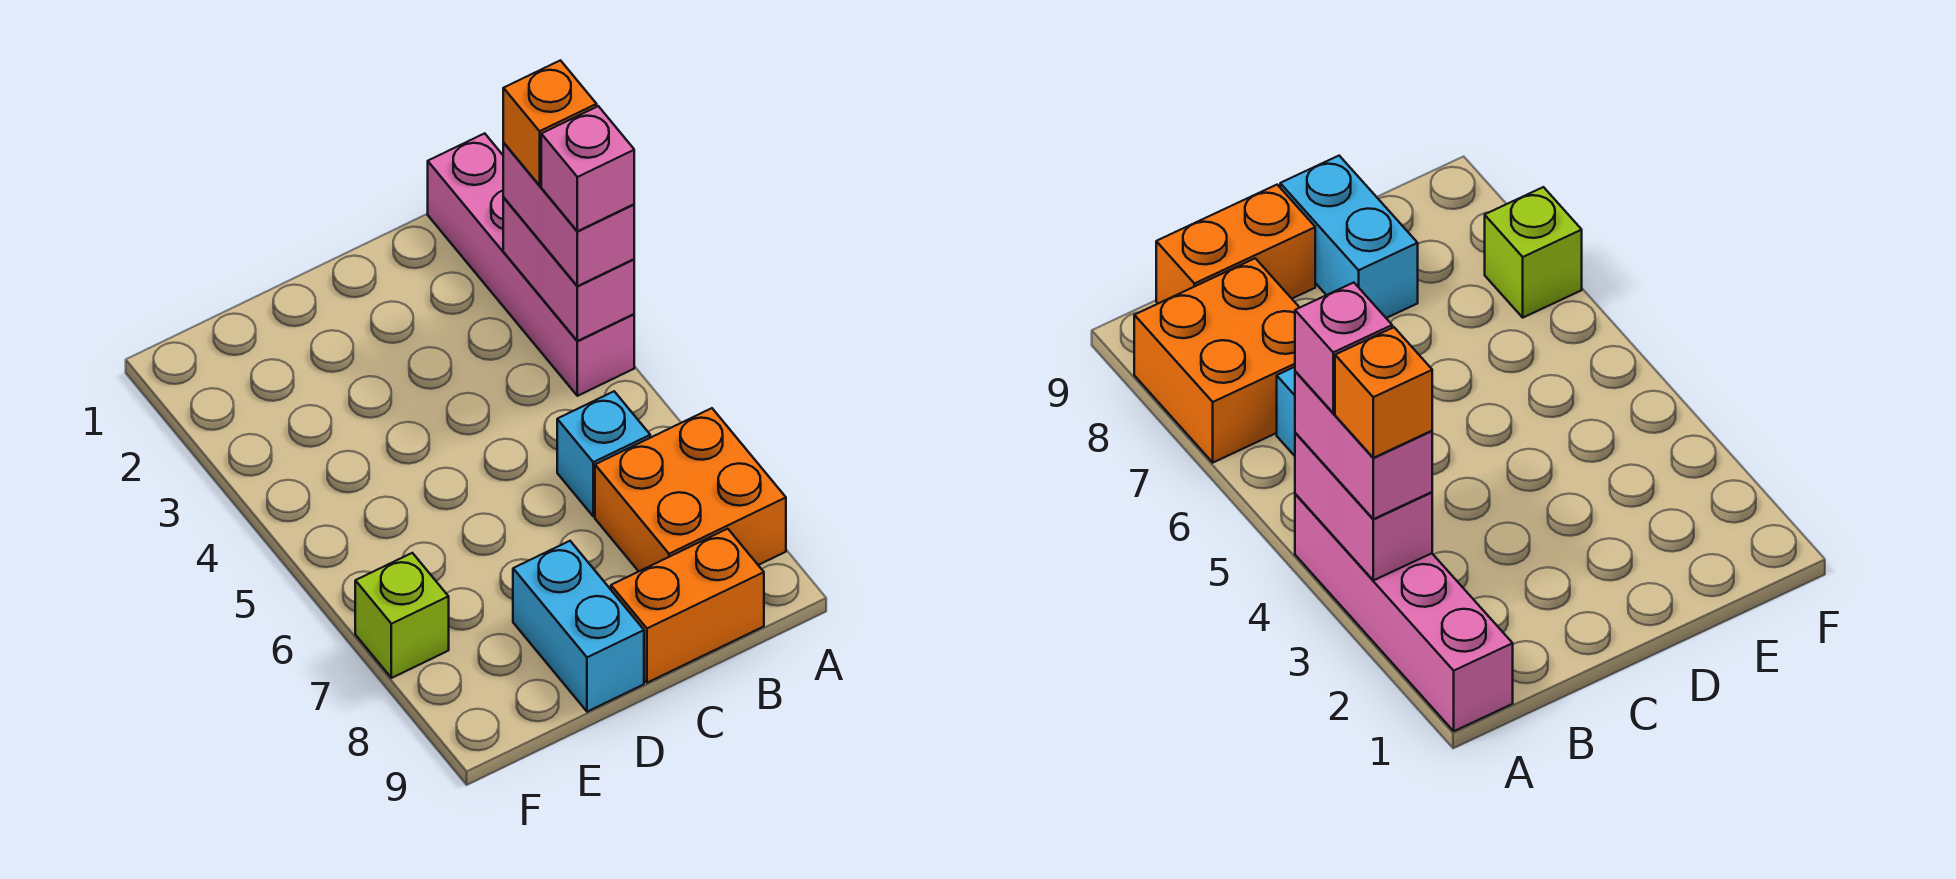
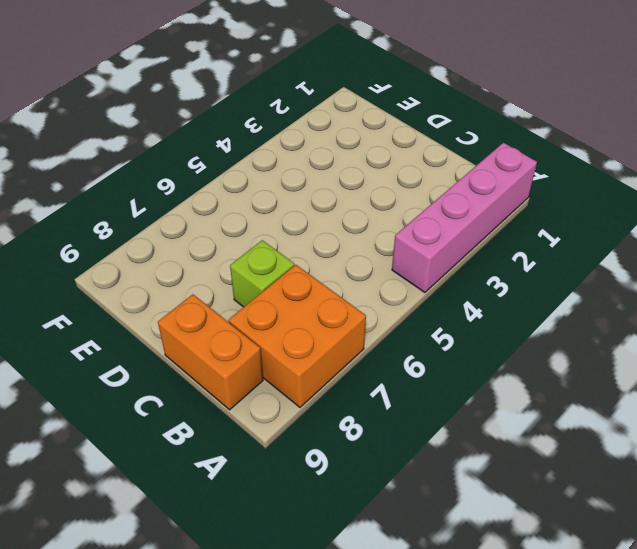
lime 1x1 brick [230,240,294,307] -> lime 1x1 brick moved to [355,553,449,678]
none -> cyan 1x1 brick [557,392,650,516]
none -> cyan 1x2 brick [513,541,644,712]

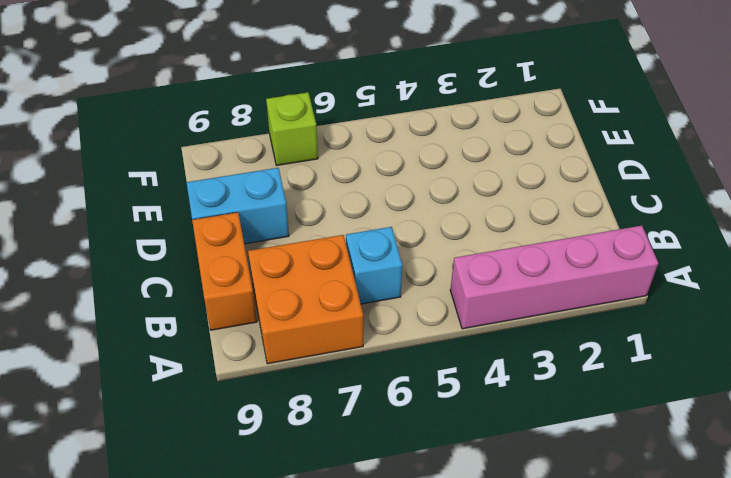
none -> pink 1x2 brick [503,198,634,341]
none -> pink 1x2 brick [503,143,634,286]

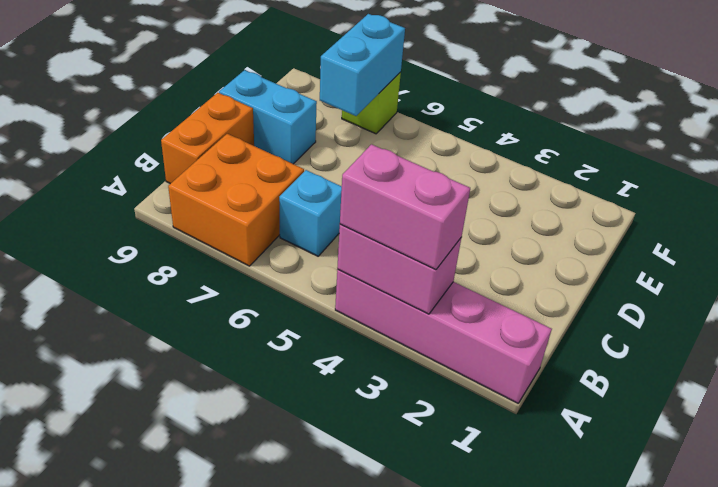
cyan 1x2 brick [320,14,405,116] -> none
none -> orange 1x1 brick [503,60,597,186]
none -> pink 1x1 brick [541,106,634,231]

